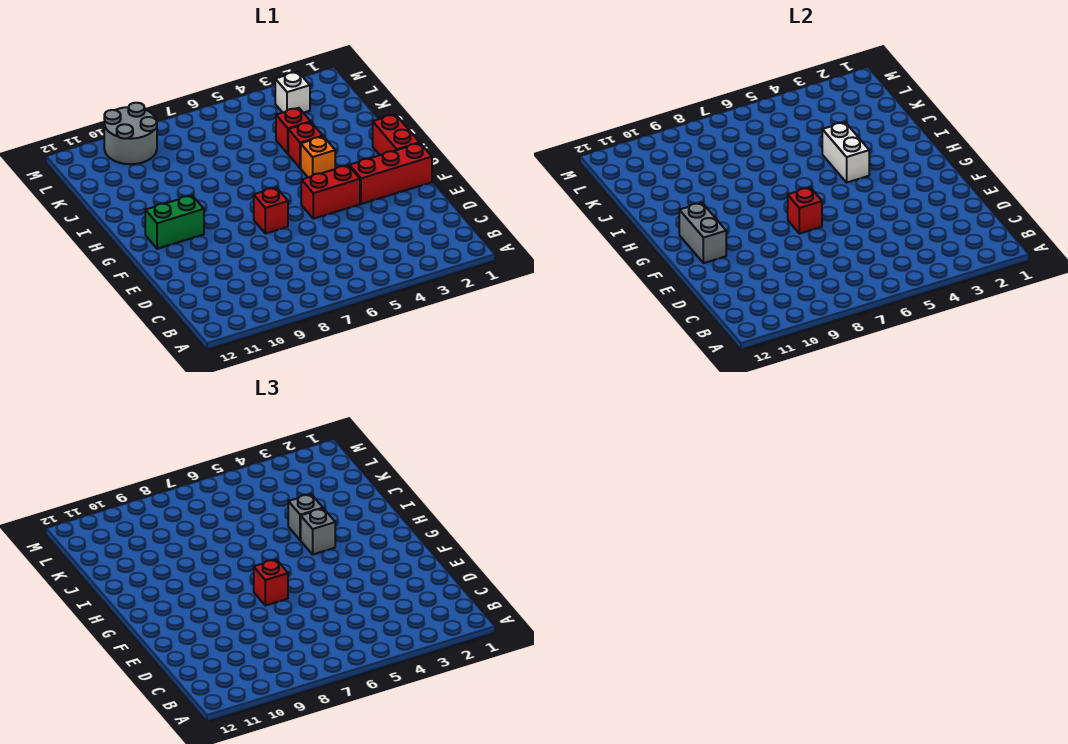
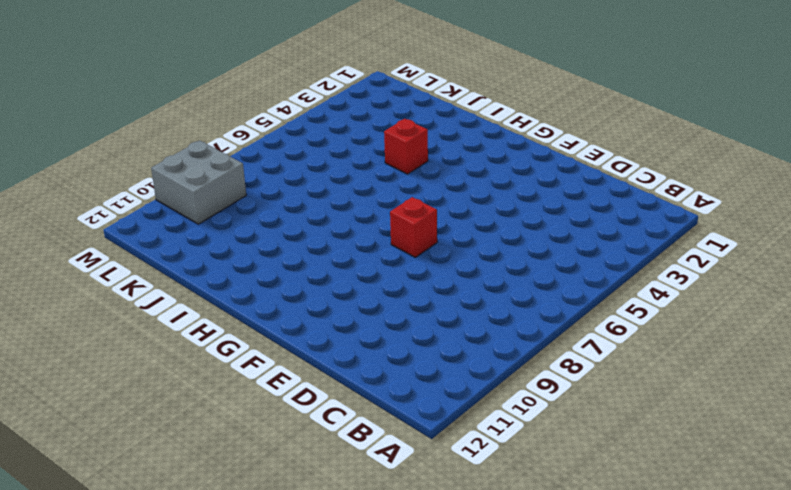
grey 2x2 brick [151,140,246,224] -> grey 2x2 round brick [104,103,157,164]
none -> red 1x3 brick [349,143,432,204]
none -> red 1x2 brick [301,165,360,219]
none -> red 1x2 brick [373,114,420,155]

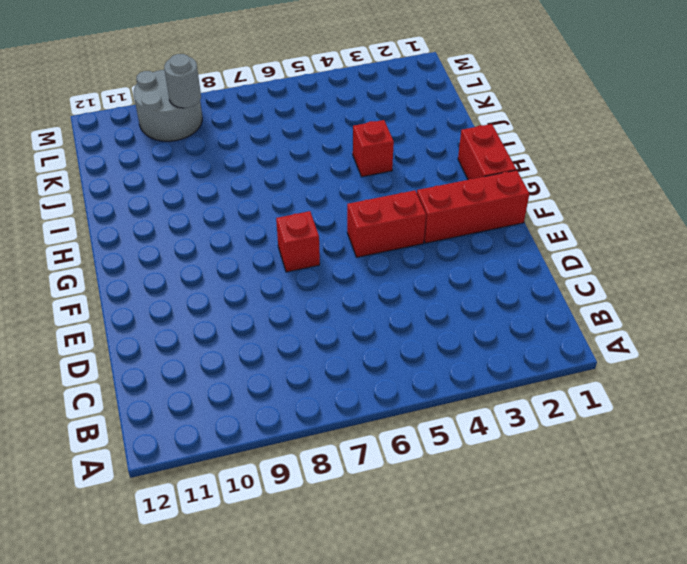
grey 1x1 round brick [164,54,201,108] -> none
none -> green 1x2 brick [145,195,204,249]
none -> orange 1x1 brick [301,137,335,177]
none -> red 1x1 brick [276,108,311,154]

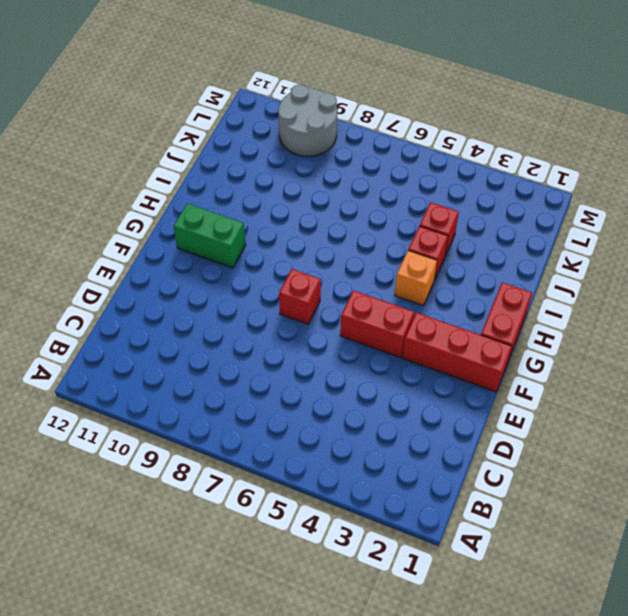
none -> white 1x1 brick [275,72,310,113]
none -> red 1x1 brick [788,188,822,234]
none -> grey 1x2 brick [679,203,726,263]

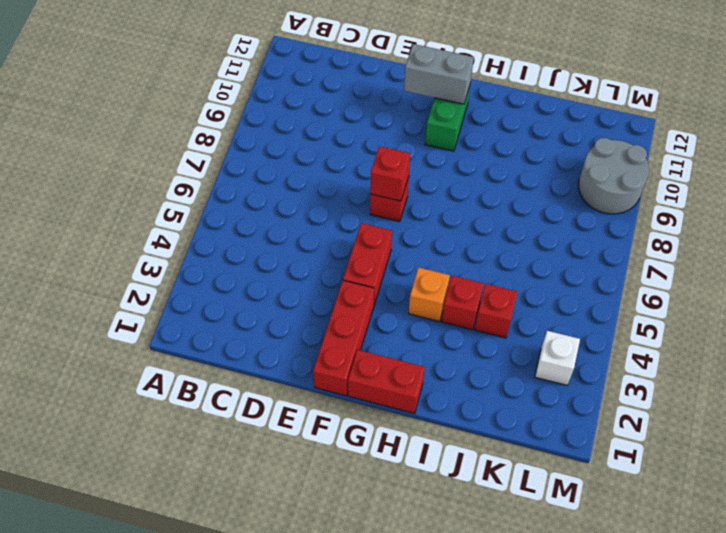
none -> white 1x2 brick [822,122,869,182]
none -> red 1x1 brick [254,560,288,606]
none -> grey 1x1 brick [301,509,335,554]

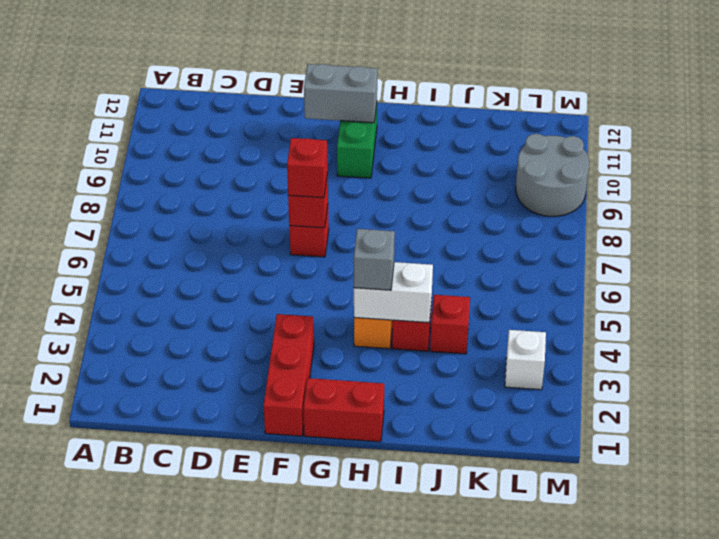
none -> red 1x2 brick [301,165,360,219]
none -> grey 1x1 brick [288,494,323,540]

